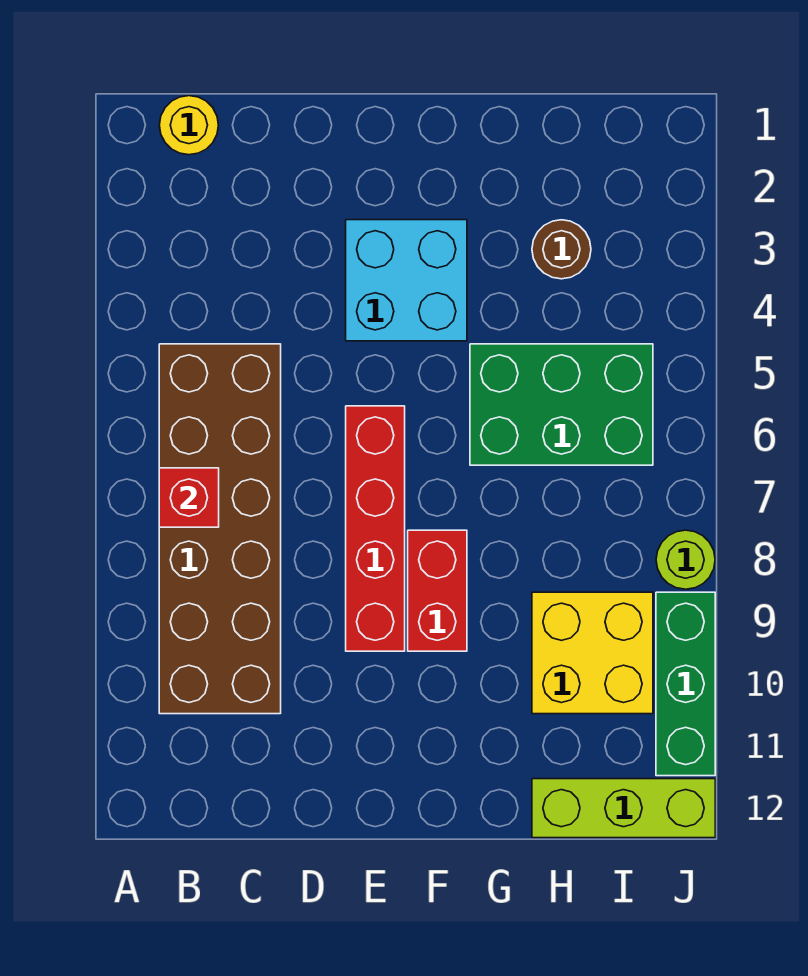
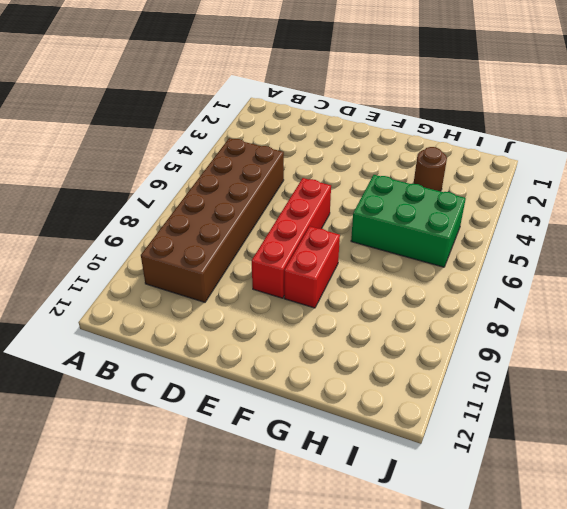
none -> yellow 1x1 round brick [159,96,218,155]
none -> cyan 2x2 brick [346,220,467,341]
none -> yellow 2x2 brick [532,592,653,714]

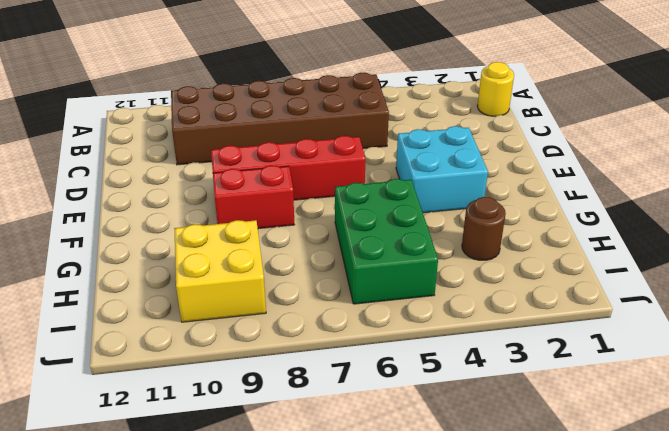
none -> lime 1x3 brick [532,779,715,838]
none -> lime 1x1 round brick [656,530,715,589]
none -> green 1x3 brick [656,592,715,776]

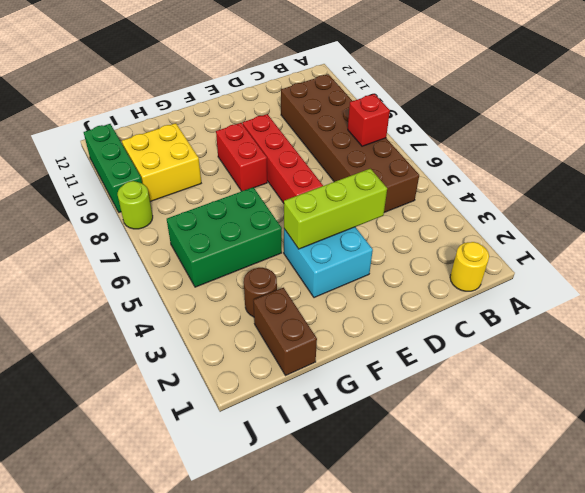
lime 1x3 brick [284,169,387,249] -> lime 1x3 brick moved to [532,779,715,838]
brown 1x2 brick [253,288,317,376] -> none

